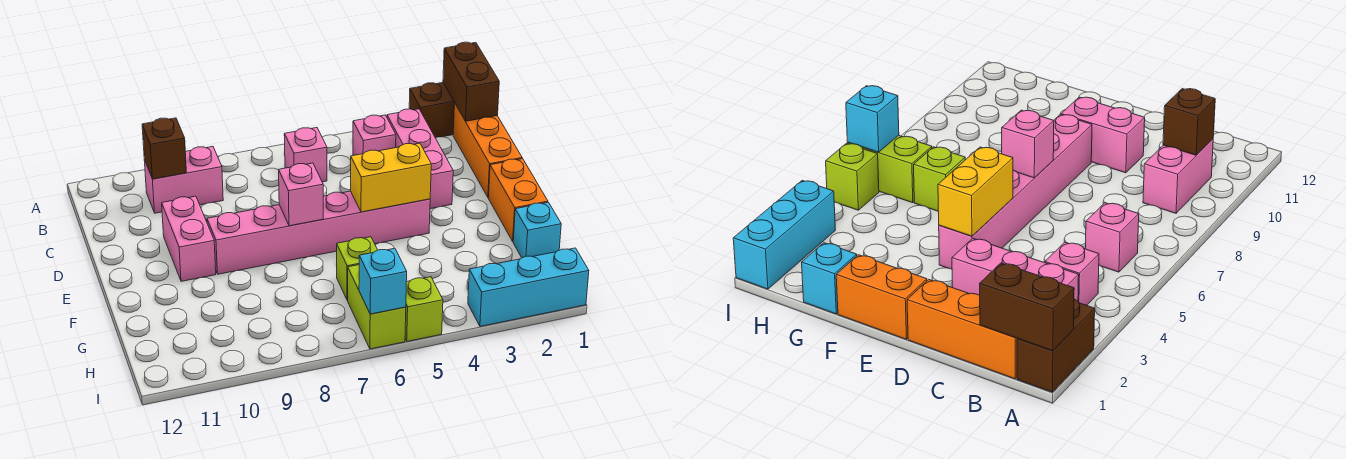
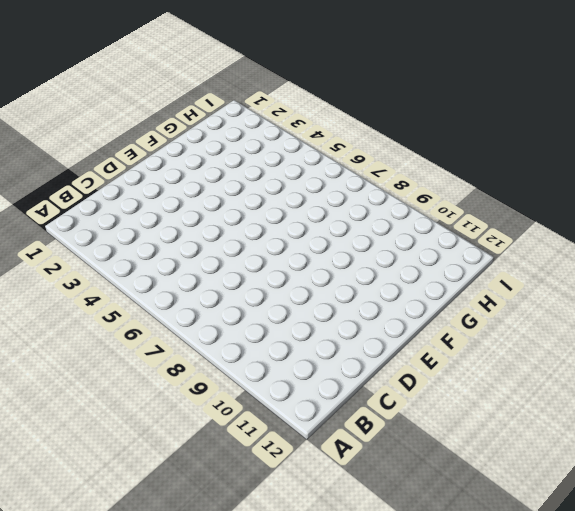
none -> brown 1x2 brick [409,83,455,138]
none -> orange 1x3 brick [453,103,522,197]
none -> pink 1x3 brick [387,109,453,209]

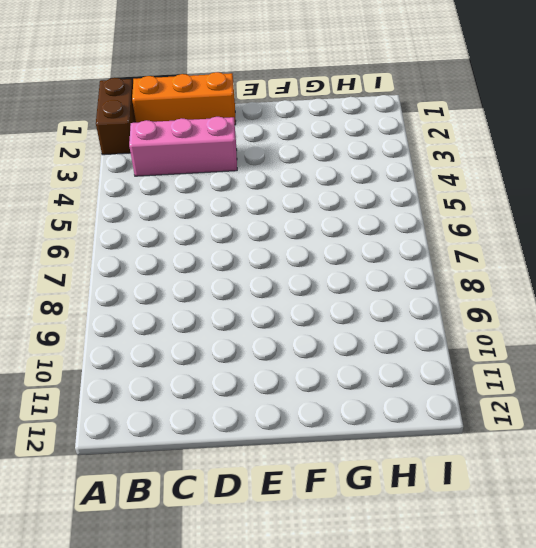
none -> pink 1x1 brick [353,115,396,155]
none -> pink 1x1 brick [284,128,327,182]
none -> pink 1x2 brick [144,146,223,213]

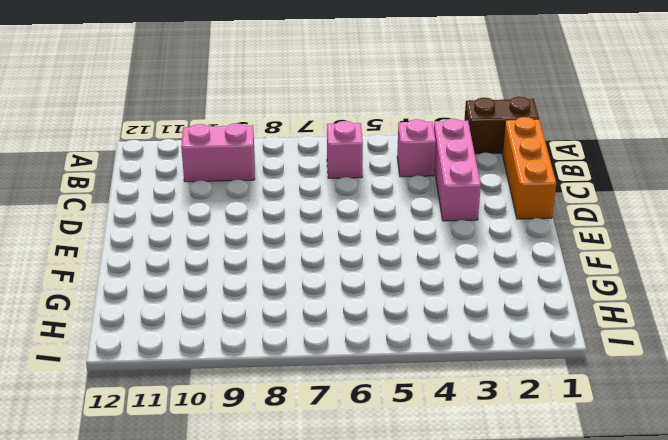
none -> pink 1x2 brick [162,196,216,281]
none -> orange 1x2 brick [488,159,548,241]
none -> pink 1x6 brick [207,191,430,274]

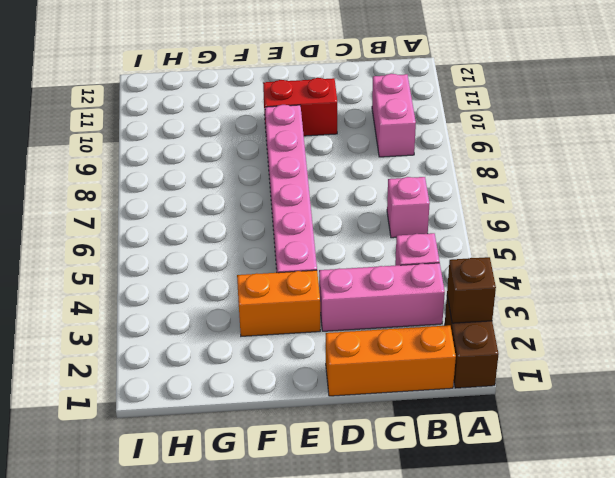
brown 1x1 brick [447,257,496,323] -> brown 1x1 brick moved to [142,118,186,179]
red 1x2 brick [263,78,337,136] -> pink 1x2 brick [162,196,216,281]
orange 1x2 brick [237,270,320,336] -> orange 1x2 brick moved to [488,159,548,241]
none -> cyan 1x1 brick [513,202,561,258]
none -> lime 1x1 brick [337,237,377,300]
none -> lime 1x2 brick [348,265,406,349]

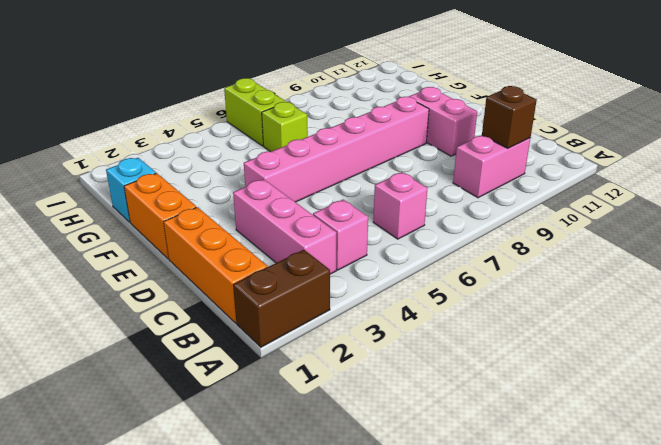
none -> cyan 1x3 brick [468,248,589,326]
none -> lime 1x1 brick [405,277,443,341]
none -> brown 1x2 brick [443,42,499,121]

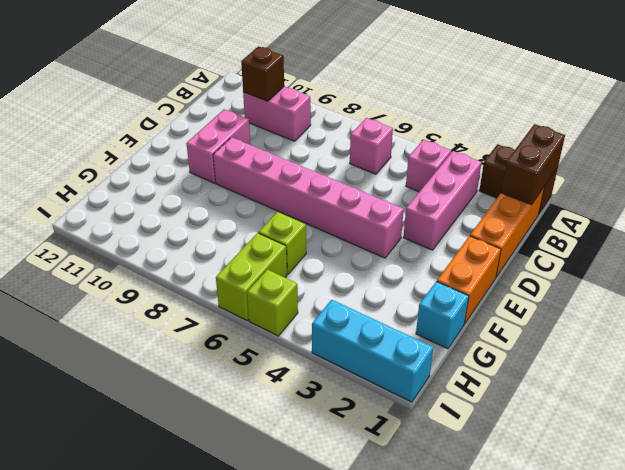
none -> yellow 1x2 brick [351,143,431,212]
none -> pink 1x1 brick [279,163,323,226]
none -> cyan 1x1 brick [359,248,407,314]

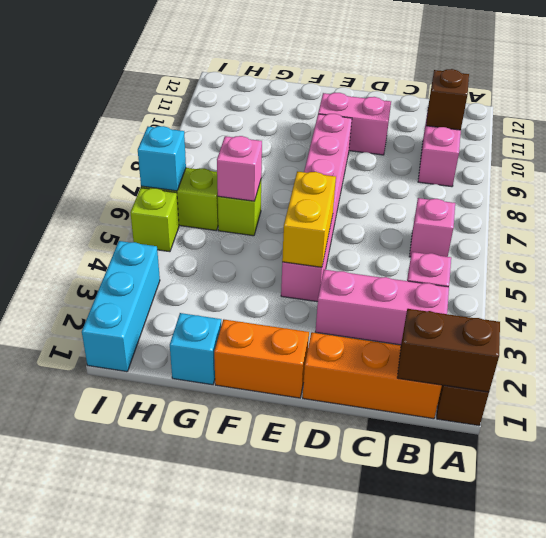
pink 1x1 brick [217,136,262,201] -> pink 1x1 brick moved to [279,163,323,226]

